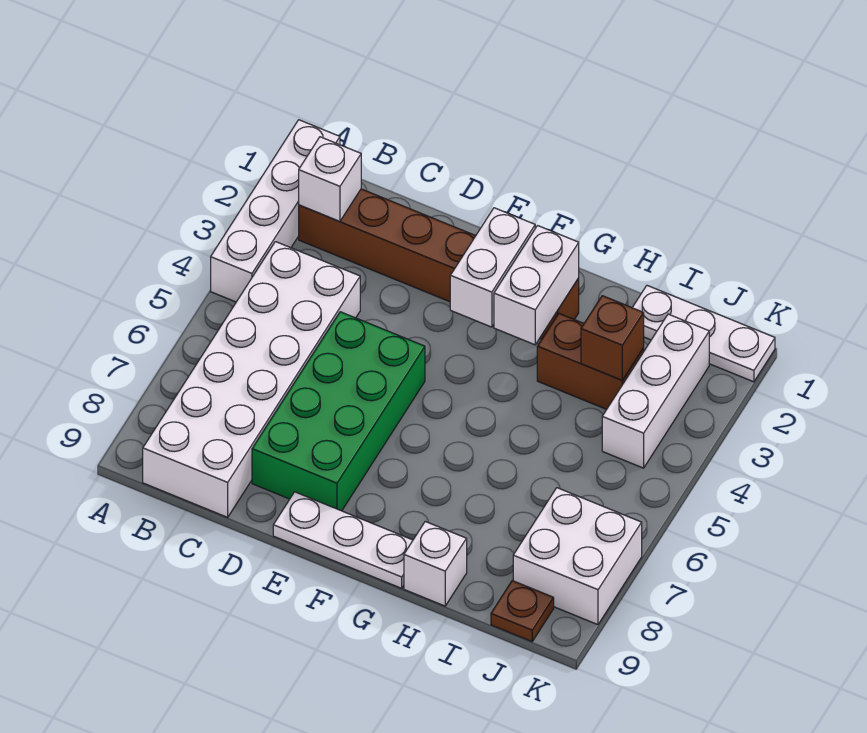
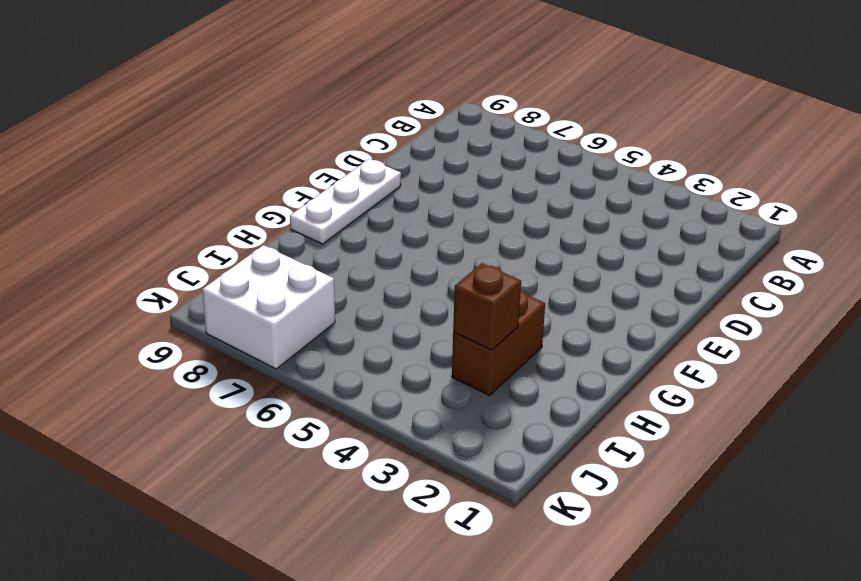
none -> white 1x4 brick [211,120,340,302]
none -> brown 1x6 brick [299,189,579,339]
none -> white 2x6 brick [143,242,360,517]

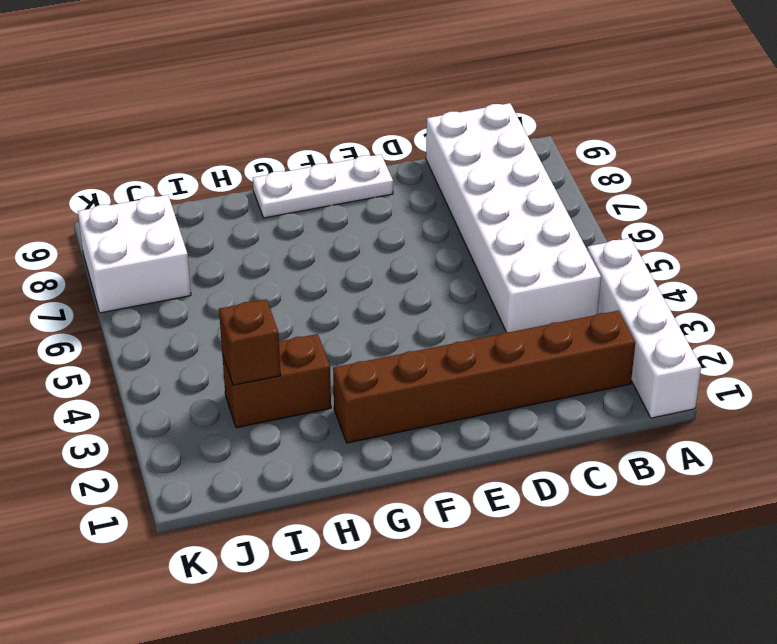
none -> green 2x4 brick [252,312,425,511]
none -> white 1x1 brick [404,522,467,606]
none -> white 1x3 plate [632,286,775,382]

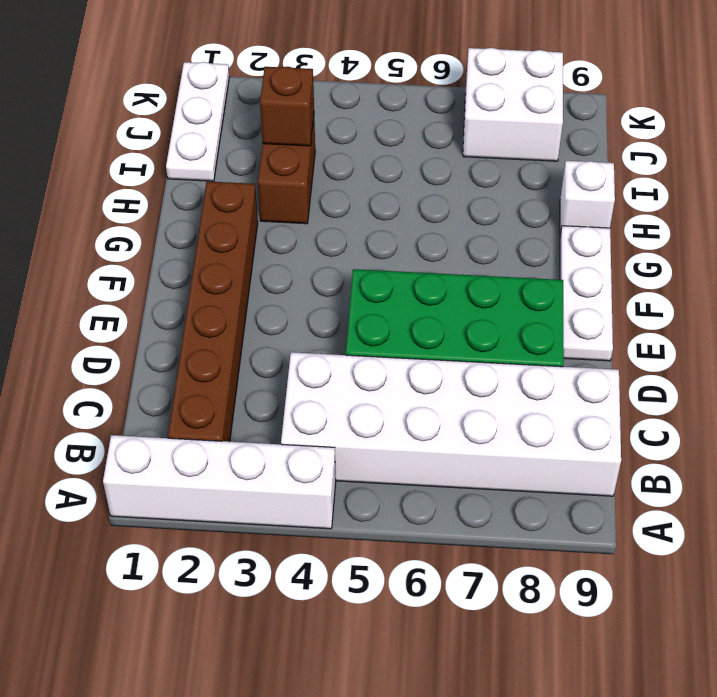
none -> white 1x3 brick [602,314,709,468]
none -> brown 1x1 plate [491,581,554,641]
none -> white 1x1 brick [299,137,361,222]

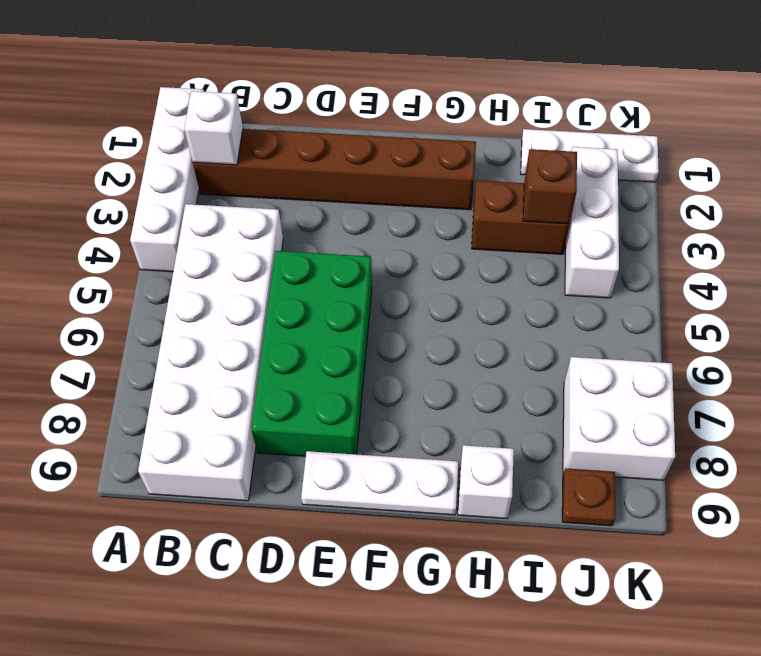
none -> white 1x2 brick [450,208,535,327]
none -> white 1x2 brick [494,226,579,345]

